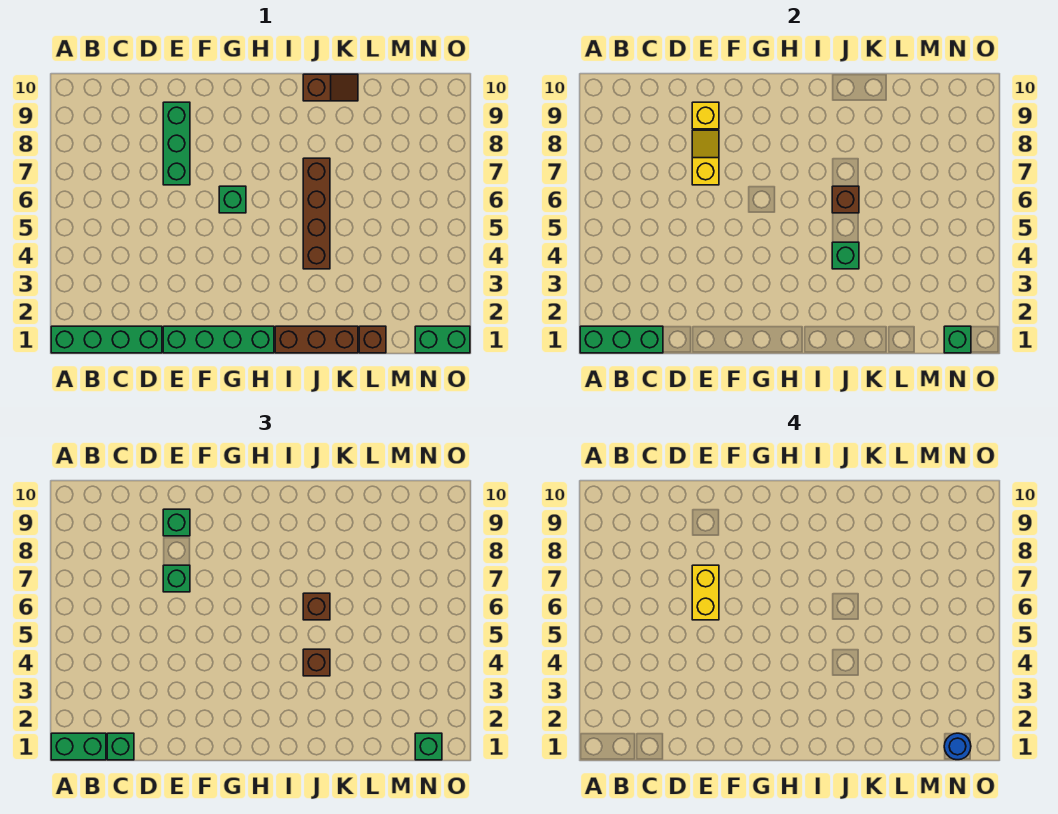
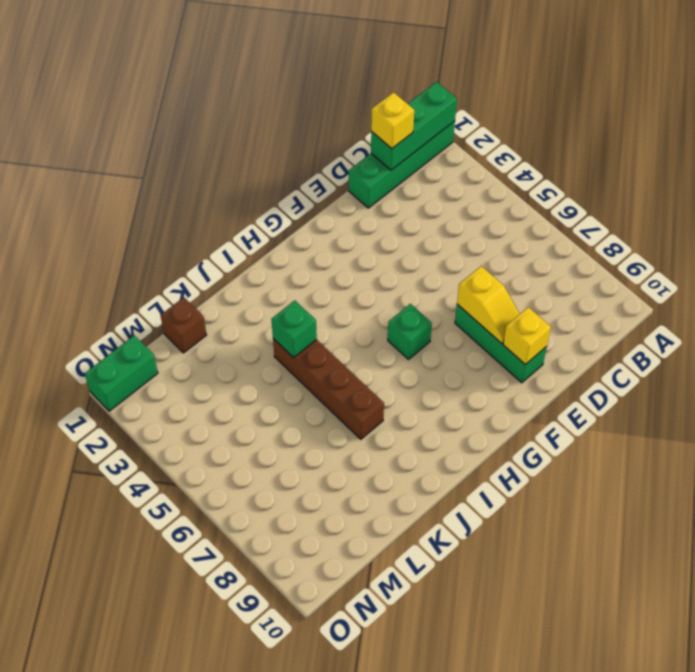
yellow 1x1 brick [371,92,414,149] -> green 1x1 brick [107,733,134,760]
none -> green 1x4 brick [163,326,274,353]
none -> brown 1x3 brick [275,326,358,353]
none -> brown 1x2 slope [303,74,358,101]

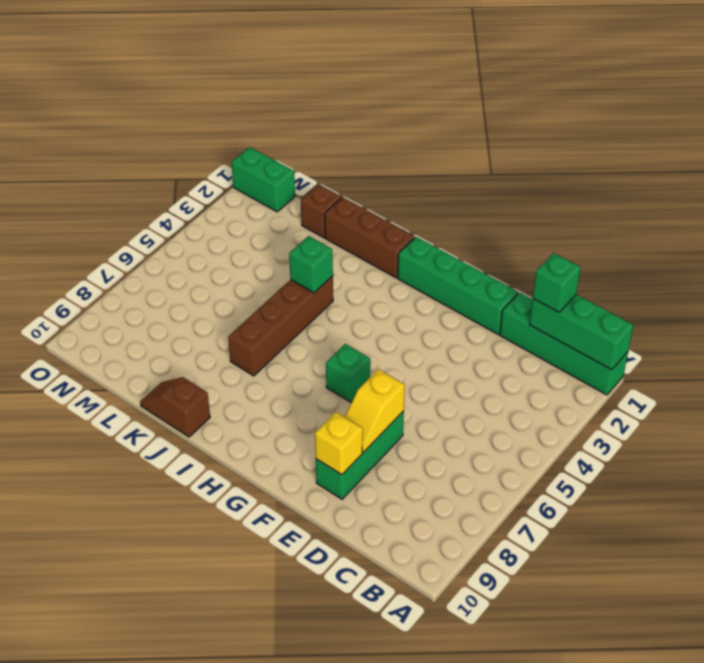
none -> brown 1x1 brick [832,186,859,213]
none -> green 1x1 brick [944,326,971,353]
none -> green 1x2 brick [51,733,106,760]

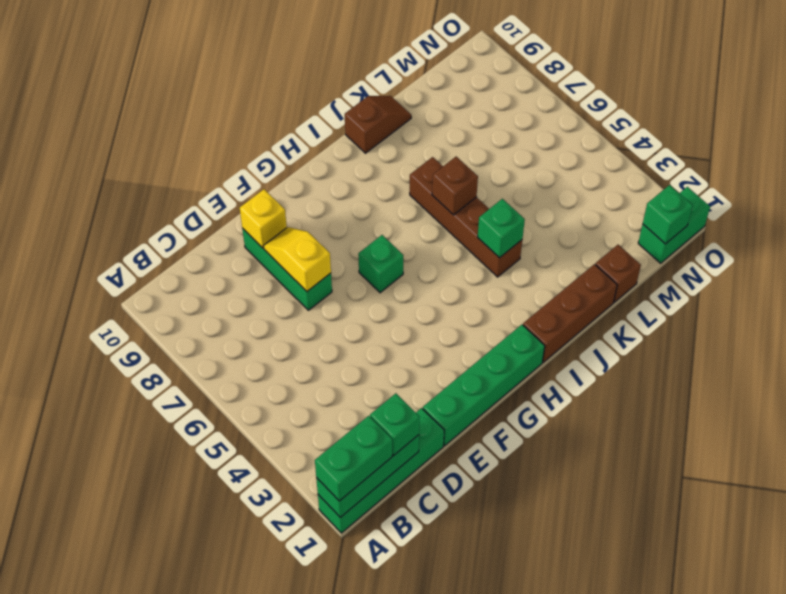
none -> green 1x1 brick [163,565,190,592]
none -> green 1x1 brick [163,509,190,536]
none -> brown 1x1 brick [303,649,330,676]

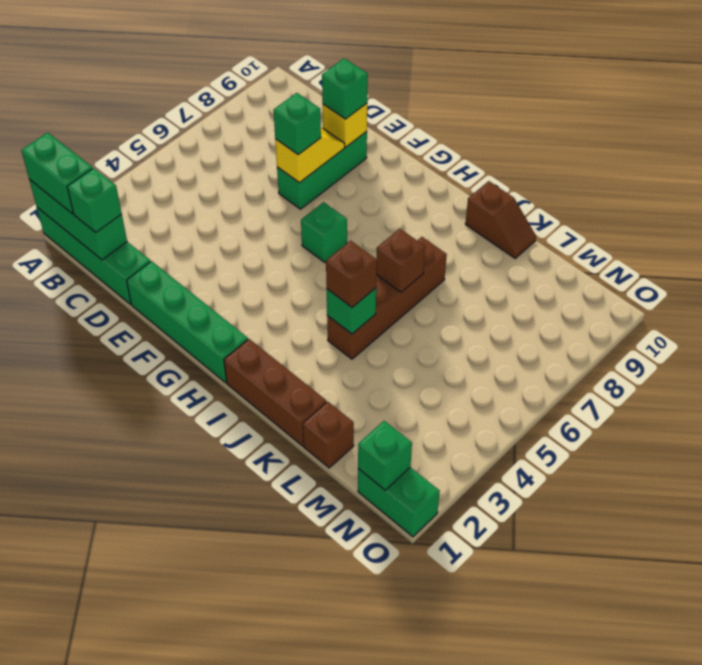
none -> brown 1x1 brick [303,593,330,620]
none -> green 1x1 brick [415,733,442,760]
none -> yellow 1x2 brick [692,565,719,620]

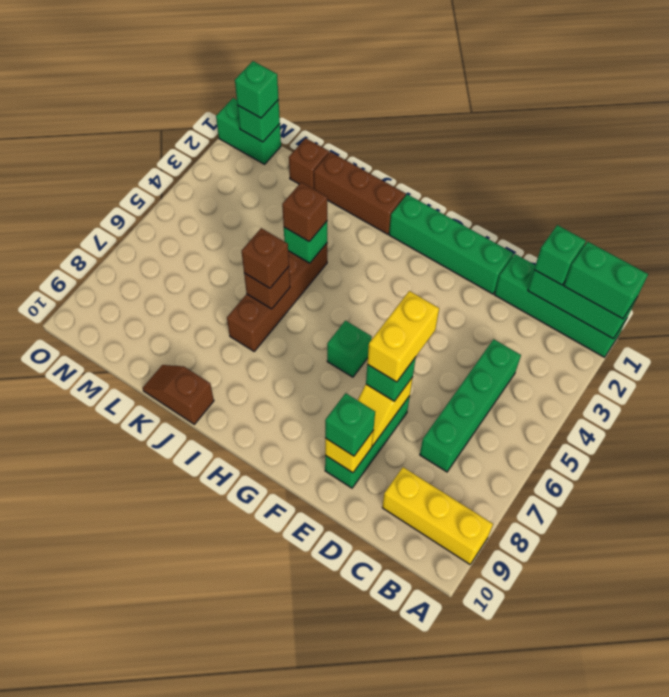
yellow 1x3 brick [382,467,493,564] -> none
green 1x4 brick [420,339,521,472] -> none
none -> blue 1x1 round brick [944,733,971,760]

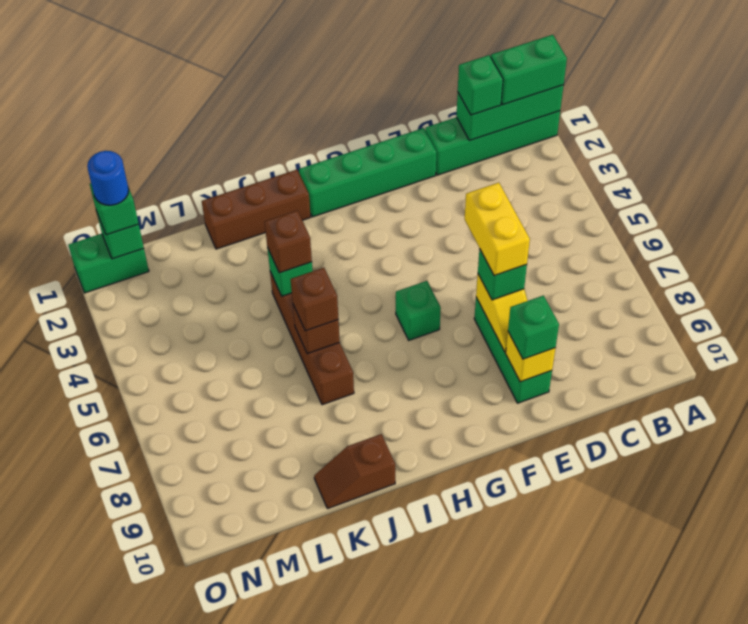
none -> brown 1x1 brick [359,326,386,353]

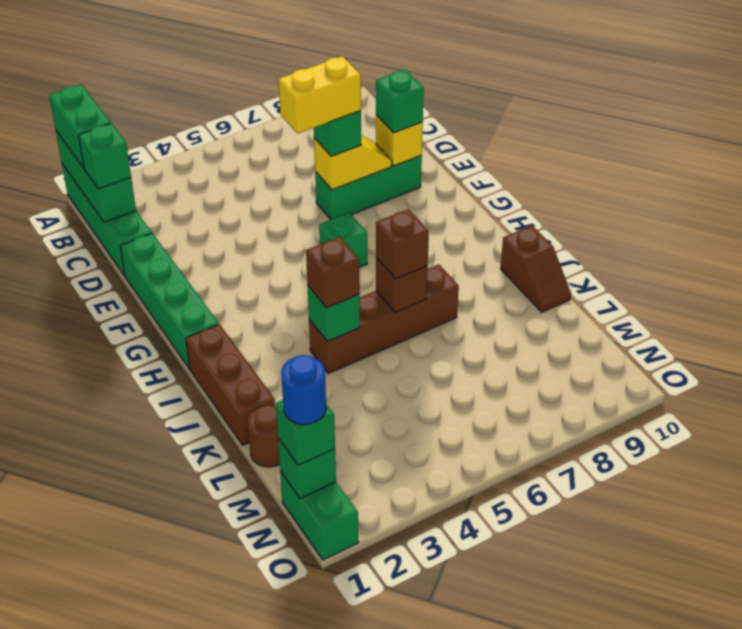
brown 1x1 round brick [248,405,280,467] -> brown 1x1 brick [359,326,386,353]

